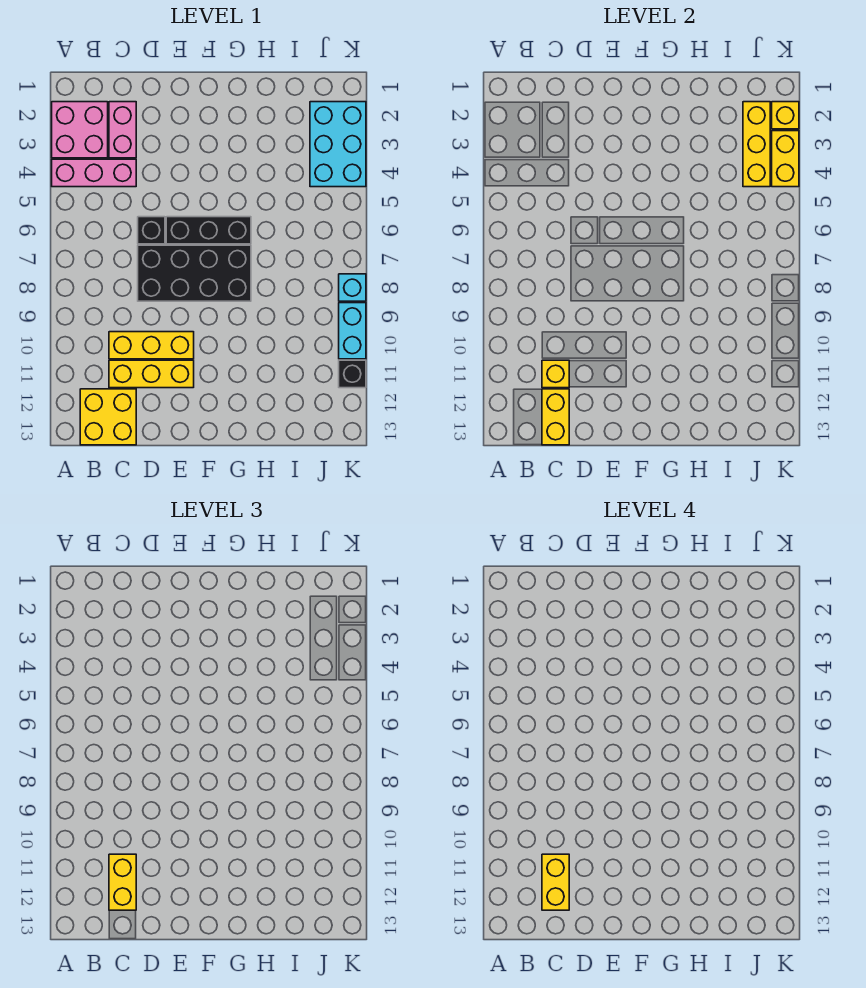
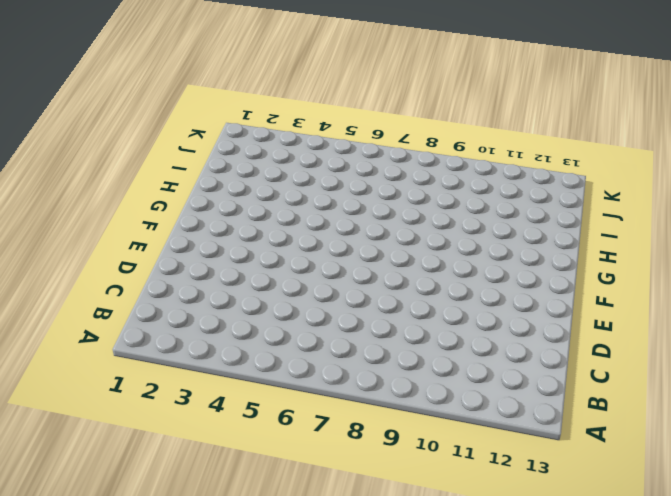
none -> pink 2x2 brick [52,102,108,158]
none -> pink 1x3 brick [52,159,136,187]
none -> yellow 2x2 brick [80,389,136,445]

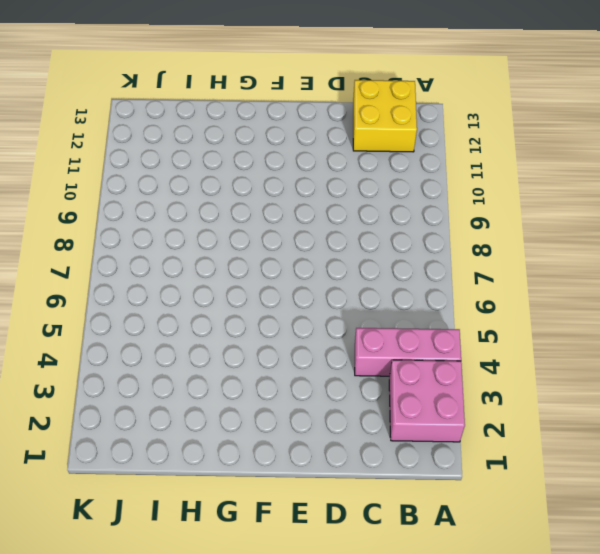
none -> pink 1x2 brick [109,102,136,158]
none -> yellow 1x3 brick [109,332,194,359]
none -> yellow 1x3 brick [109,360,194,388]

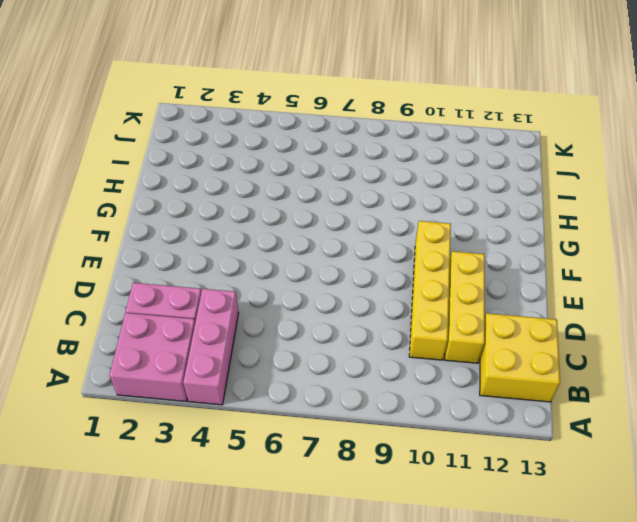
yellow 1x4 brick [409,221,451,360] -> yellow 1x3 brick [109,332,194,359]
none -> black 1x1 brick [138,217,165,244]
none -> black 2x4 brick [138,245,251,301]
none -> black 1x3 brick [166,217,251,244]

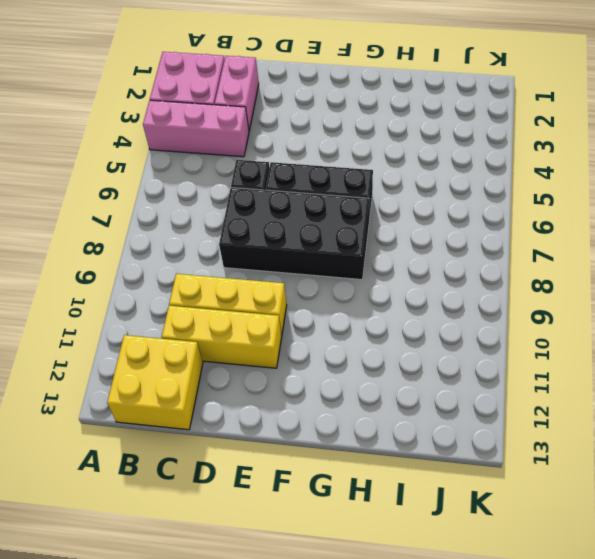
none -> cyan 2x3 brick [310,102,366,187]
none -> cyan 1x1 brick [339,274,366,301]
none -> cyan 1x2 brick [339,303,366,359]

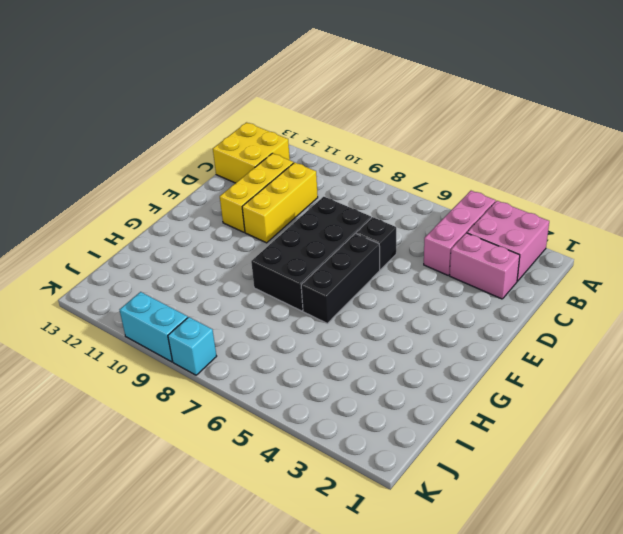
none -> cyan 2x3 brick [310,102,366,187]
none -> black 1x1 brick [339,360,366,388]
none -> yellow 1x1 brick [542,360,569,388]

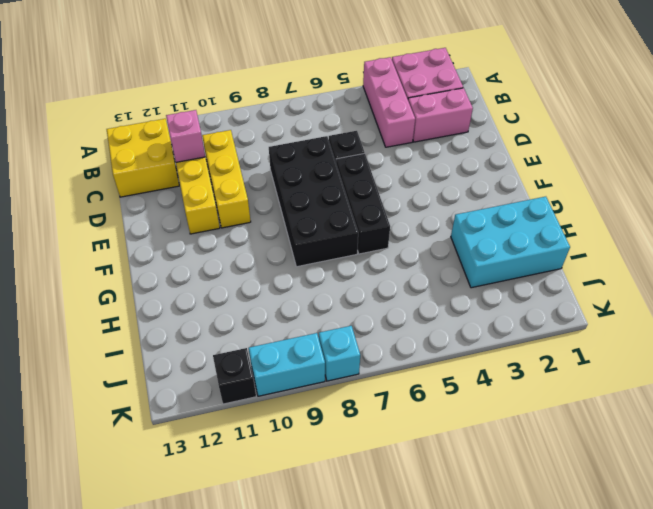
pink 1x1 brick [166,110,205,162] -> yellow 1x1 brick [542,360,569,388]
cyan 2x3 brick [451,197,570,288] -> cyan 2x3 brick moved to [310,102,366,187]
none -> yellow 1x2 brick [542,389,569,445]
none -> yellow 1x3 brick [743,102,770,187]
none -> yellow 1x1 brick [772,102,799,129]

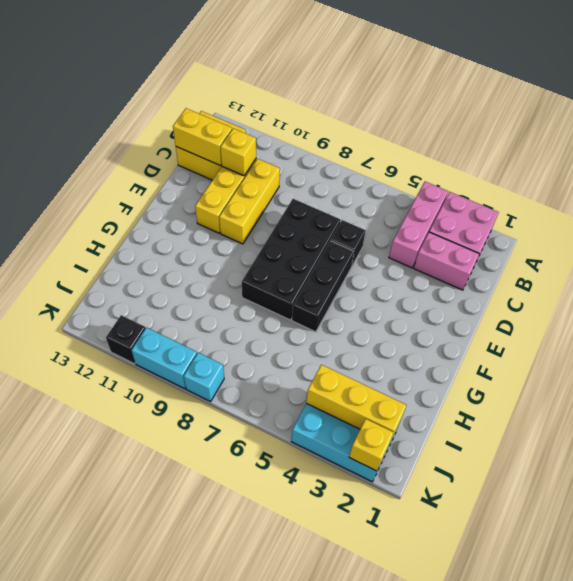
none -> yellow 1x2 brick [772,131,799,187]
none -> yellow 1x2 brick [109,854,136,910]
none -> yellow 1x2 brick [542,854,569,910]

